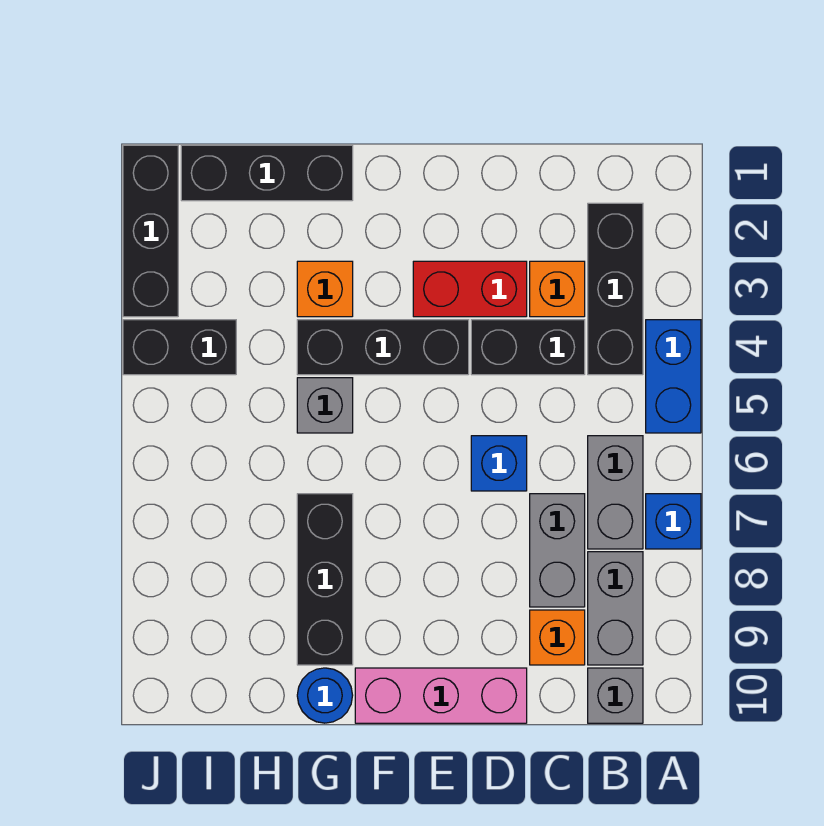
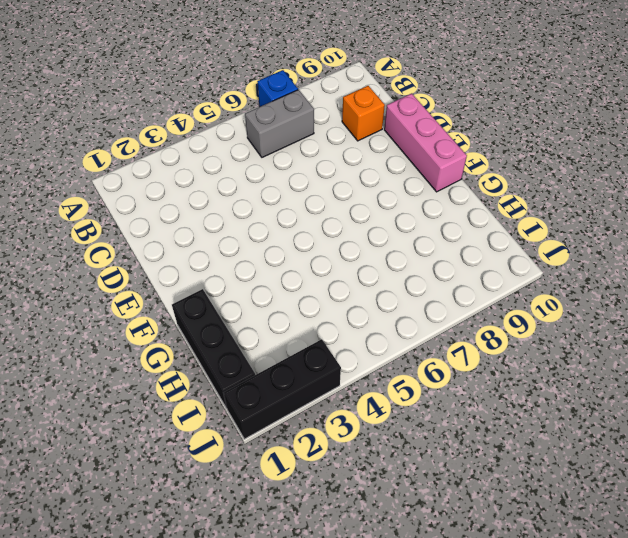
none -> blue 1x2 brick [646,320,701,433]
none -> black 1x3 brick [588,203,643,375]
none -> grey 1x2 brick [588,552,643,665]

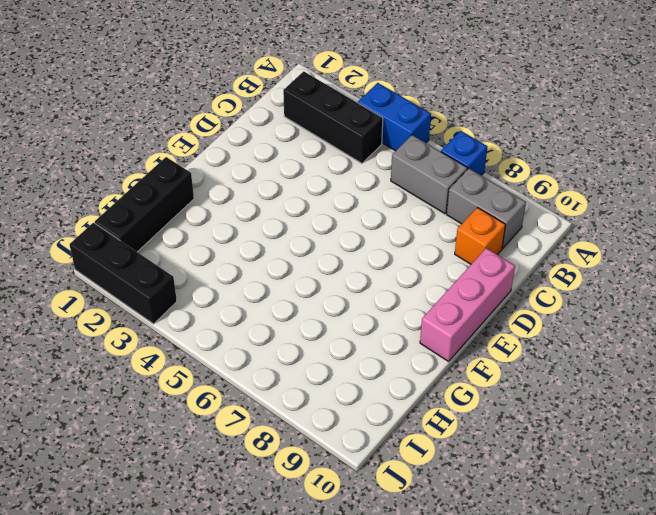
none -> grey 1x1 brick [588,668,643,723]
none -> orange 1x1 brick [530,261,585,317]
none -> black 1x2 brick [471,320,585,375]

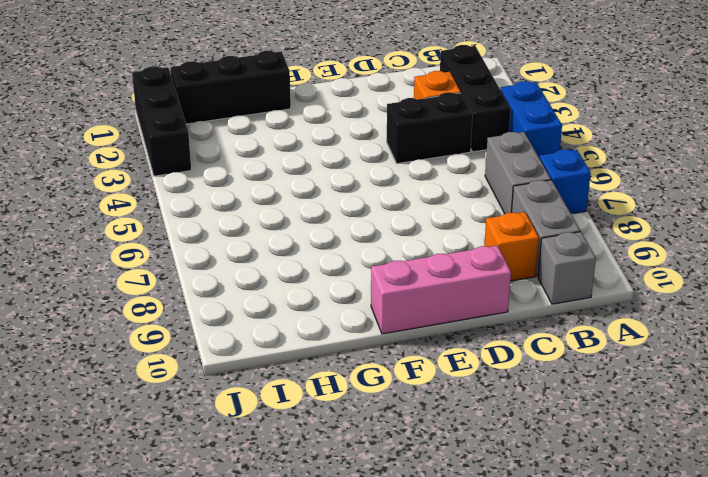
none -> grey 1x2 brick [530,494,585,607]
none -> red 1x2 brick [413,261,527,317]
none -> blue 1x1 brick [471,436,527,491]

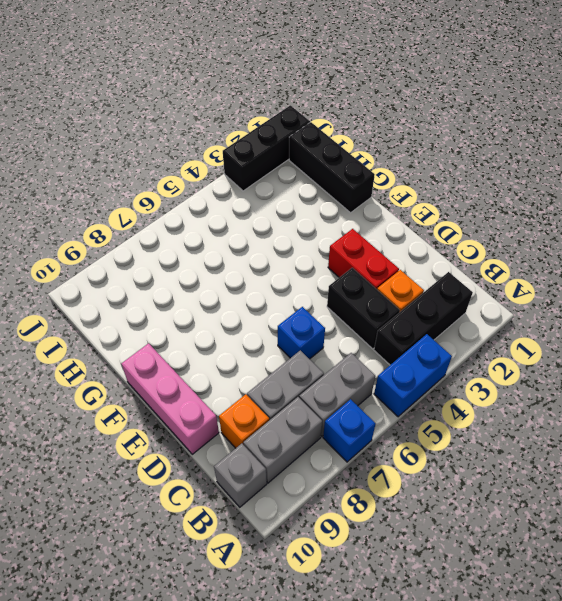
none -> black 1x3 brick [297,320,469,375]
none -> orange 1x1 brick [297,261,353,317]
none -> grey 1x1 brick [297,378,353,433]

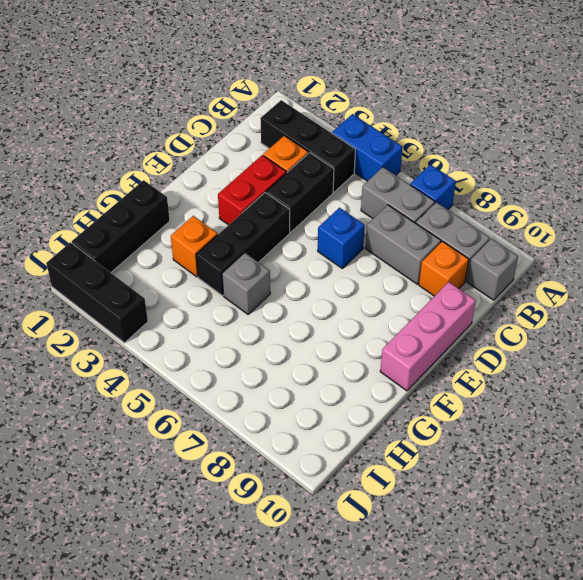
none -> black 1x3 brick [297,494,353,665]
none -> blue 1x1 round brick [297,668,353,723]
none -> black 1x2 brick [123,320,236,375]

